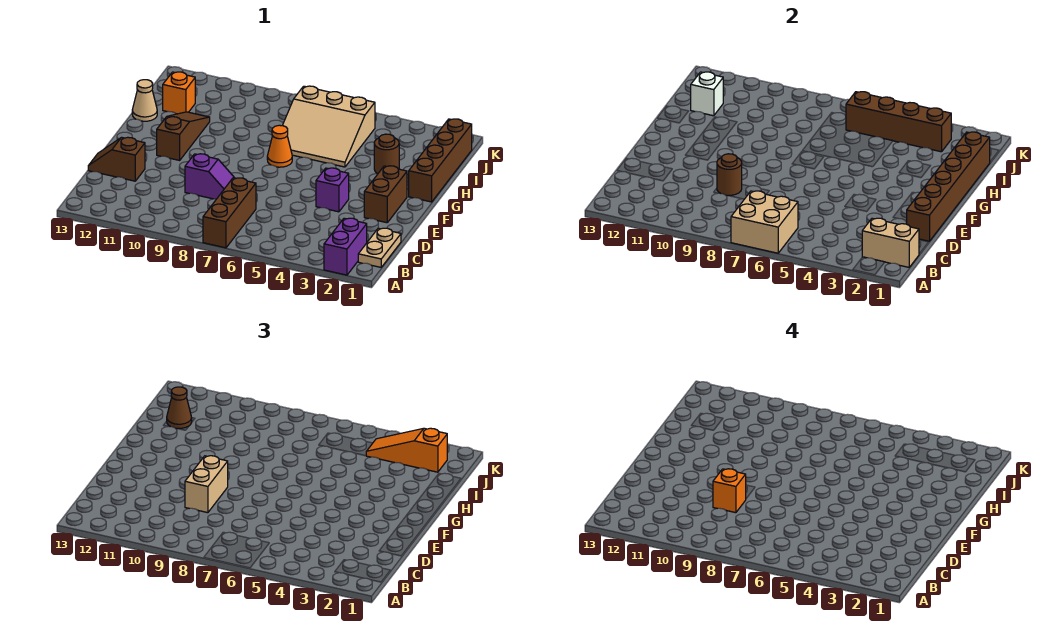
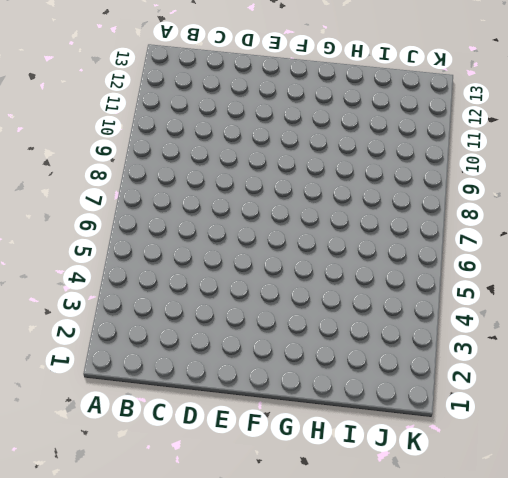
none -> purple 1x2 brick [324,218,367,275]
none -> brown 1x3 brick [203,178,256,248]
none -> tan 1x2 plate [358,228,401,267]

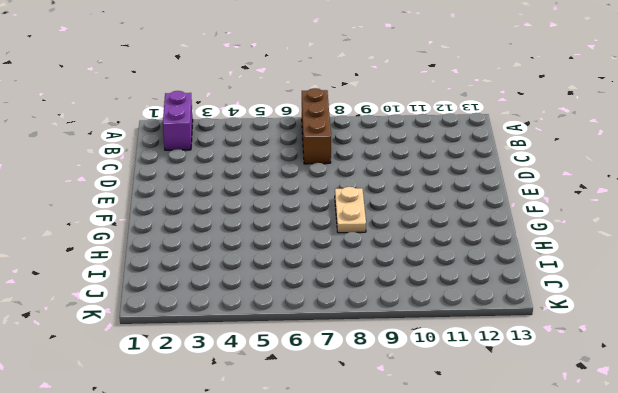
tan 1x2 plate [335,187,366,233] -> tan 1x2 plate moved to [358,228,401,267]
none -> purple 1x2 slope [185,154,234,199]
none -> brown 1x2 slope [88,137,145,181]
none -> brown 1x2 brick [364,166,407,223]

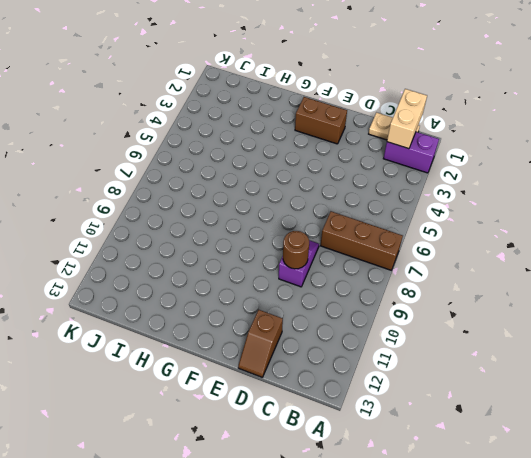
none -> purple 1x1 brick [316,168,349,212]
none -> brown 1x3 slope [157,112,210,160]
none -> brown 1x4 brick [409,119,472,202]

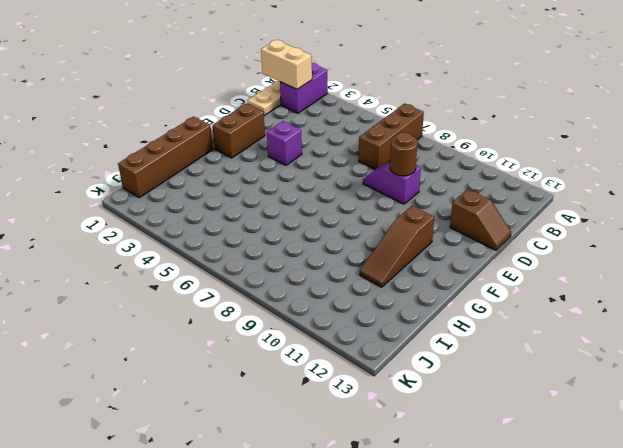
none -> orange 1x1 cone [267,125,292,167]
none -> brown 1x1 round brick [374,134,399,174]
none -> tan 3x3 slope [282,86,375,167]

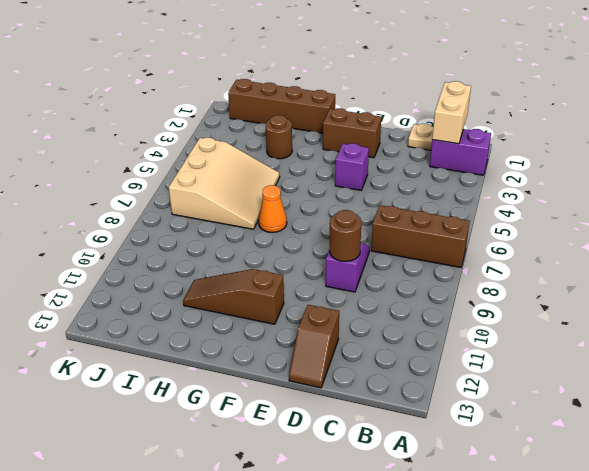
none -> tan 1x1 cone [132,80,157,121]
none -> orange 1x1 brick [163,72,195,114]
none -> tan 2x2 brick [731,191,798,253]

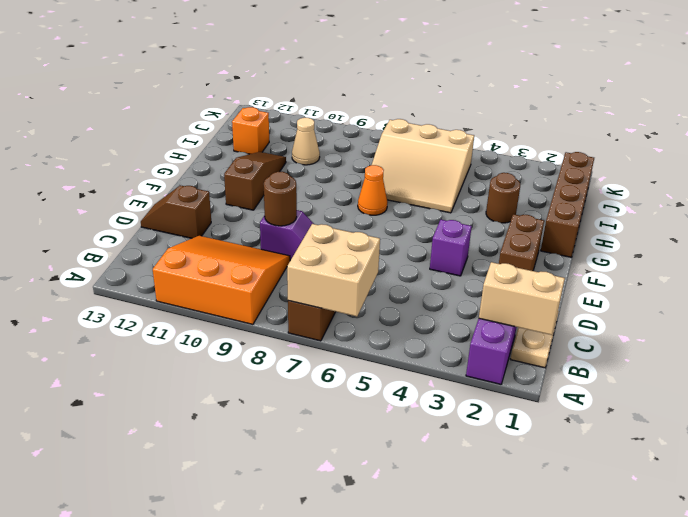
orange 3x3 slope [153,236,290,324] -> none
tan 1x1 cone [292,118,320,165] -> tan 1x1 cone moved to [132,80,157,121]
none -> brown 1x6 brick [906,132,990,241]
none -> white 1x1 brick [691,72,723,116]
none -> brown 1x4 brick [846,92,951,152]

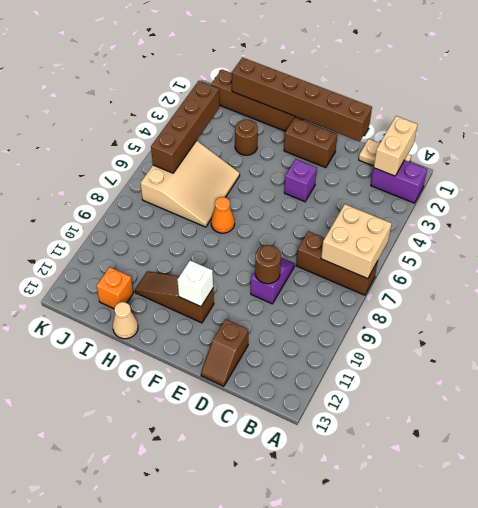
white 1x1 brick [177,261,213,307] -> white 1x1 brick moved to [691,72,723,116]
none -> tan 1x2 brick [185,456,228,513]
none -> brown 1x1 cone [167,387,192,429]
none -> orange 1x3 slope [366,428,447,472]

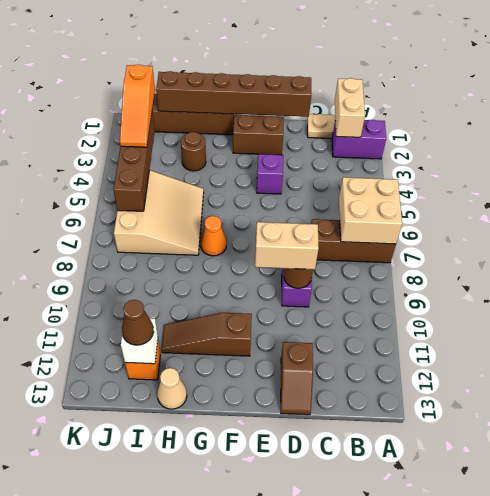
none -> orange 1x1 brick [713,469,746,513]

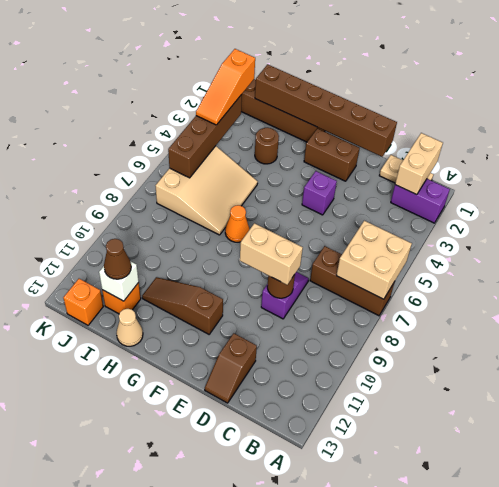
orange 1x1 brick [63,279,103,325] -> orange 1x1 brick moved to [713,469,746,513]

